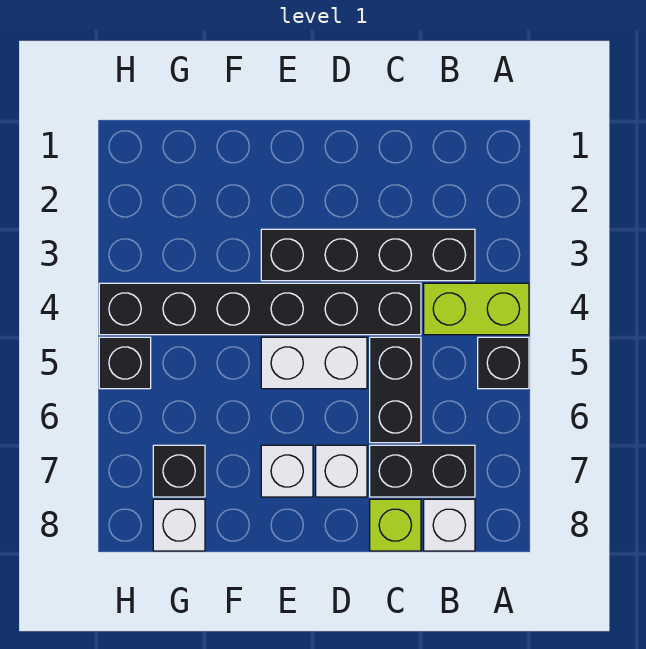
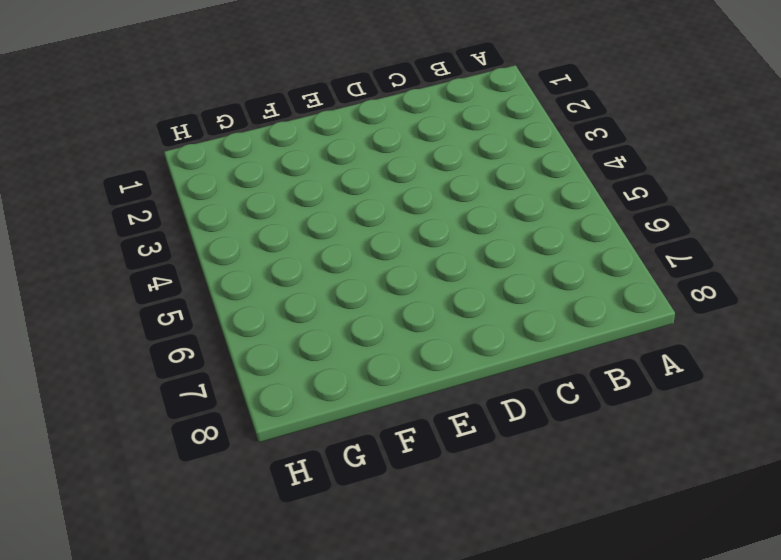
none -> lime 1x2 brick [424,283,529,335]
none -> black 1x1 brick [478,337,529,389]
none -> black 1x4 brick [261,229,475,281]

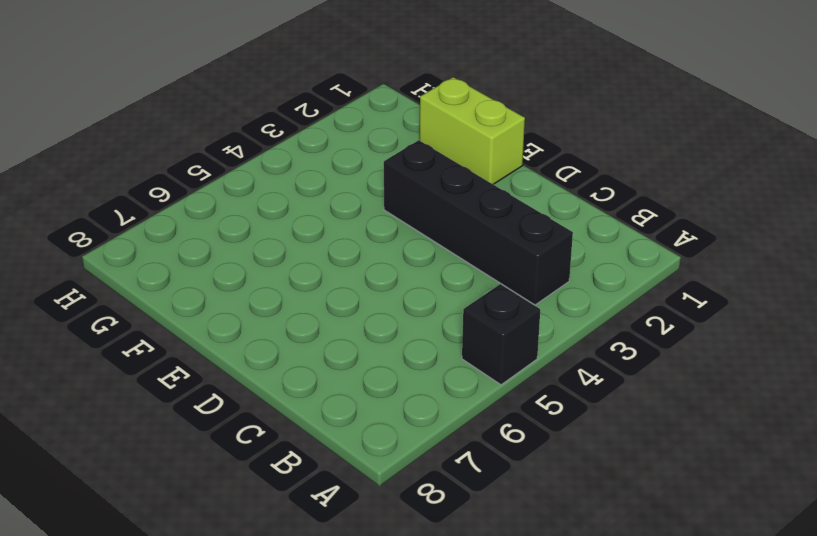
lime 1x2 brick [420,77,525,184] -> lime 1x2 brick moved to [424,283,529,335]
none -> black 1x2 brick [370,445,475,497]
none -> white 1x1 brick [424,499,475,551]
none -> black 1x6 brick [99,283,421,335]

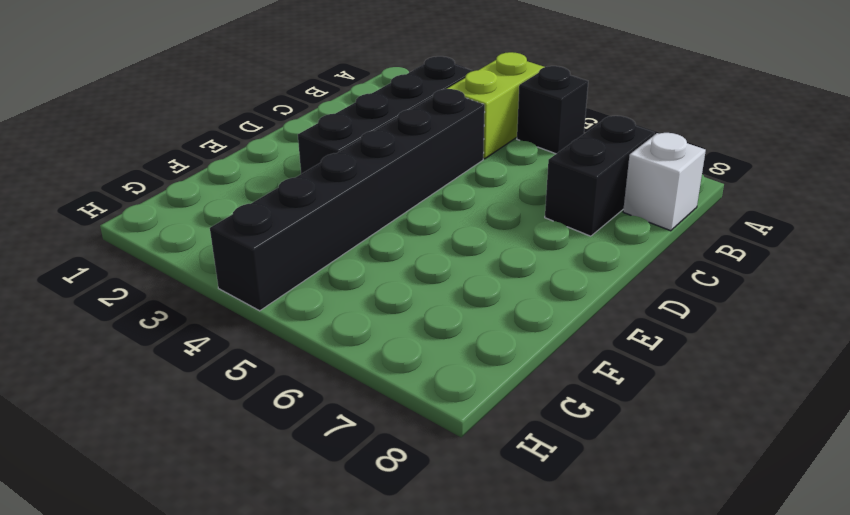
none -> black 1x2 brick [370,337,421,443]
none -> lime 1x1 brick [370,499,421,551]
none -> white 1x2 brick [261,337,367,389]

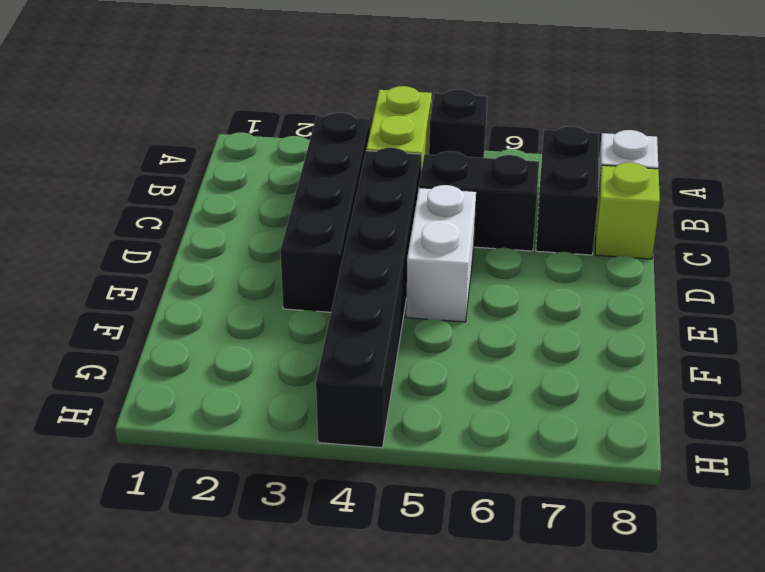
none -> white 1x1 brick [316,445,367,497]
none -> white 1x1 brick [261,445,313,497]
none -> black 1x1 brick [153,445,205,497]

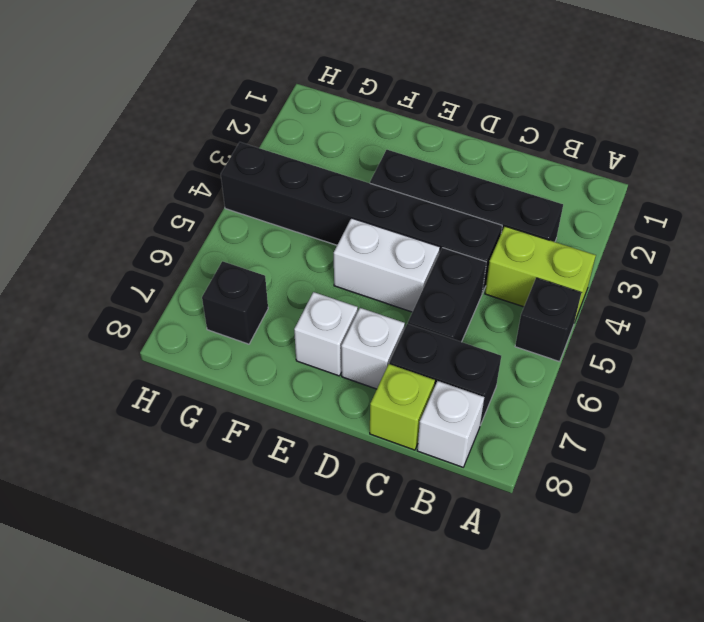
none -> white 1x1 brick [153,499,205,551]
none -> black 1x1 brick [99,337,151,389]

